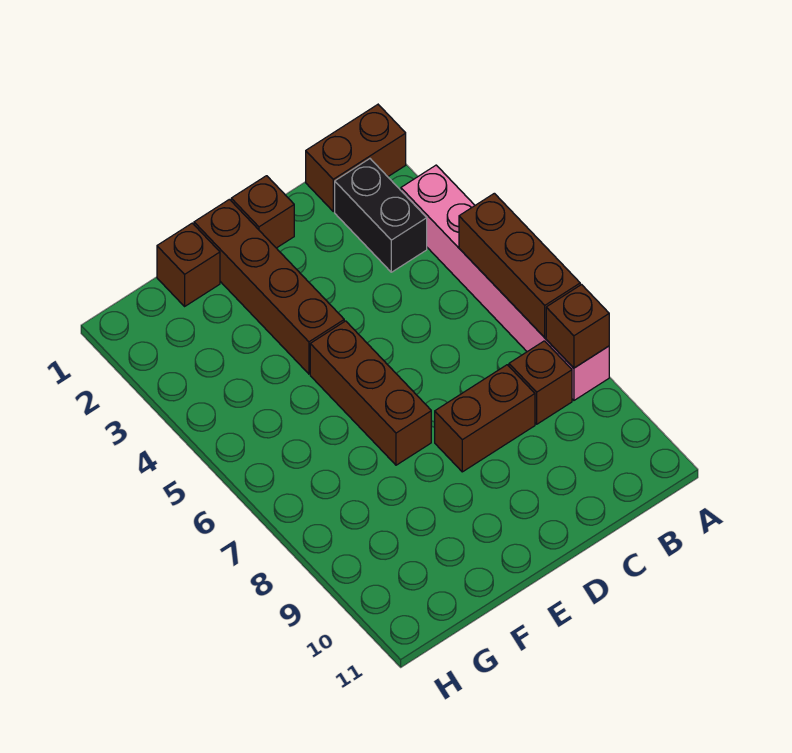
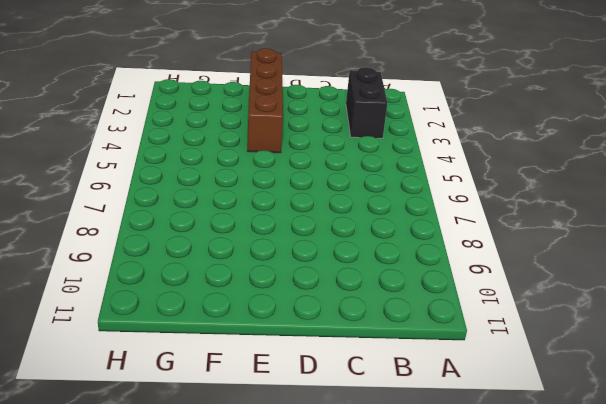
none -> brown 1x2 brick [306,105,406,211]
none -> pink 1x6 brick [401,165,609,400]

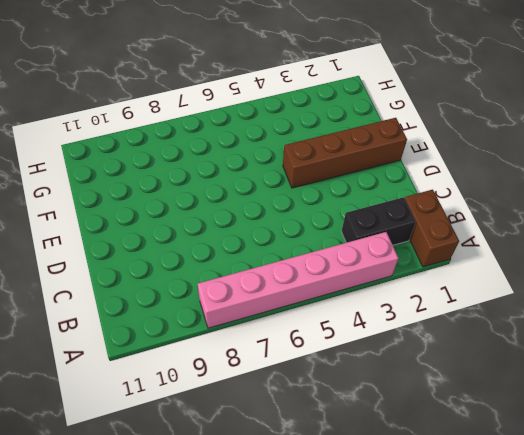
none -> brown 1x1 brick [509,341,572,424]
none -> brown 1x2 brick [435,365,535,472]

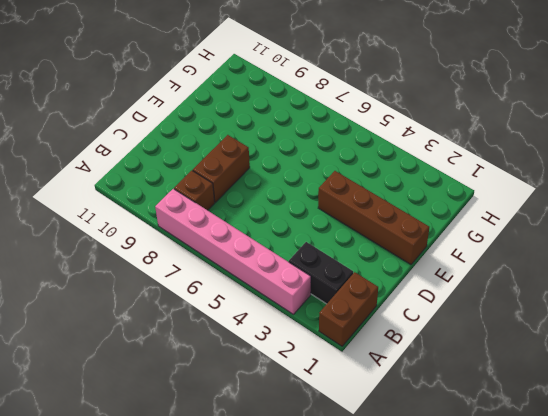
none -> brown 1x1 brick [231,176,294,248]
none -> brown 1x3 brick [310,321,431,465]

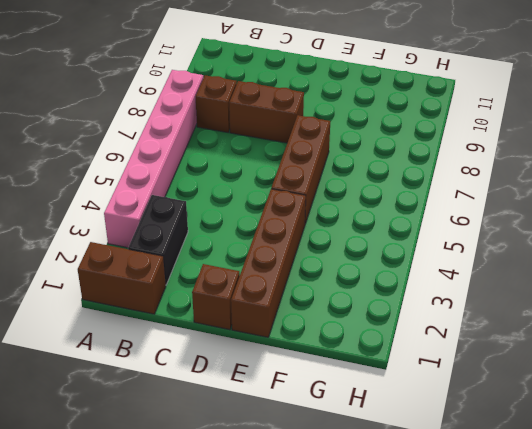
none -> brown 1x1 brick [157,223,220,306]
none -> brown 1x3 brick [459,193,580,338]

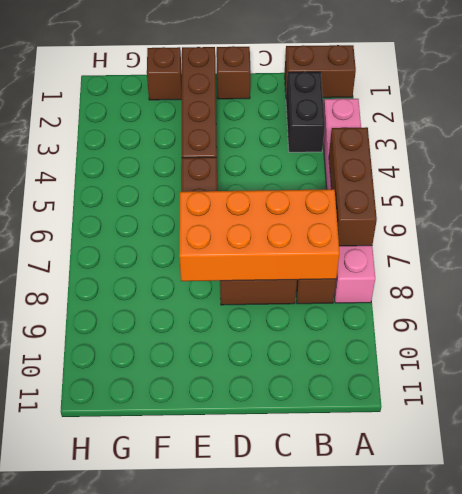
orange 2x4 brick [179,189,340,281] -> none
none -> brown 1x1 brick [546,285,609,368]

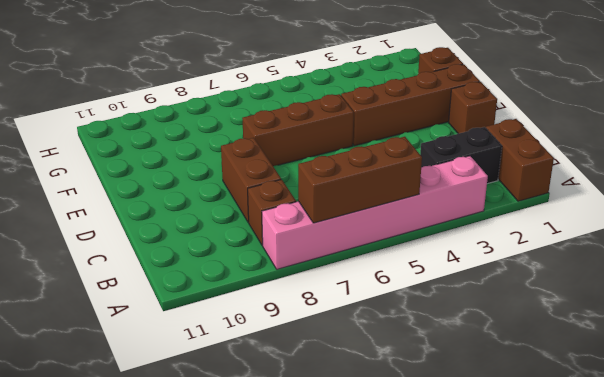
none -> brown 1x1 brick [546,285,609,368]

